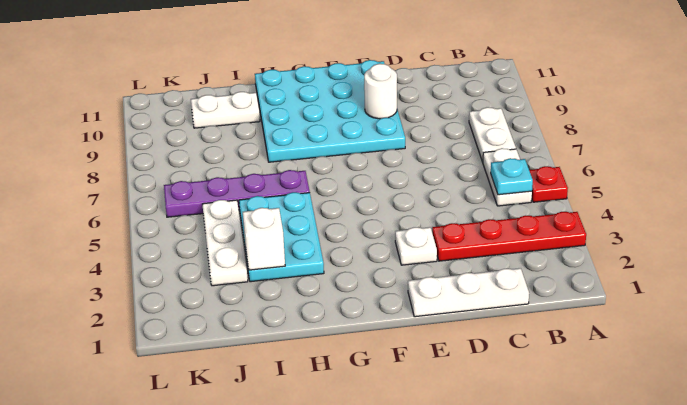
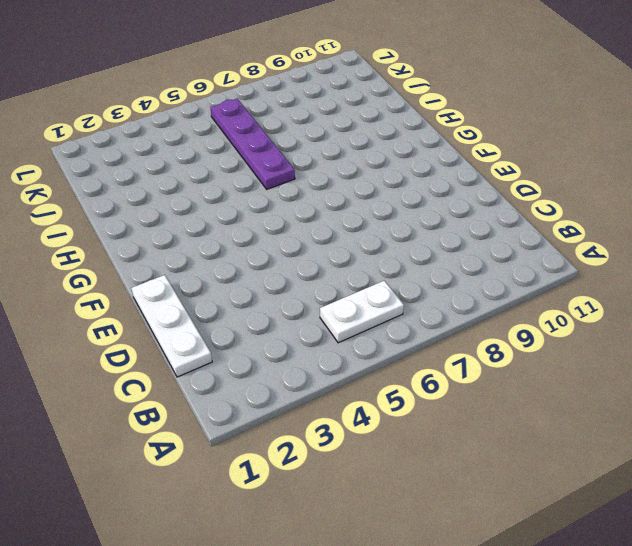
none -> red 1x4 plate [432,212,586,261]
none -> red 1x1 plate [529,166,568,202]
none -> white 1x2 plate [469,107,516,162]

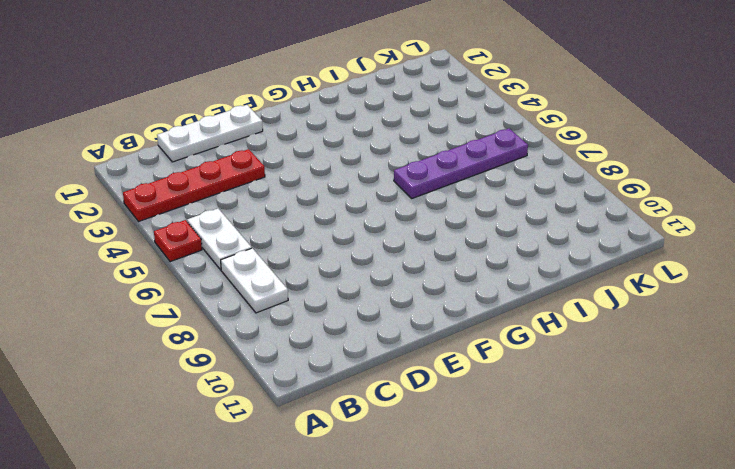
none -> white 1x1 plate [395,227,437,265]
none -> cyan 4x4 plate [255,60,405,162]
none -> cyan 2x3 plate [239,192,324,282]

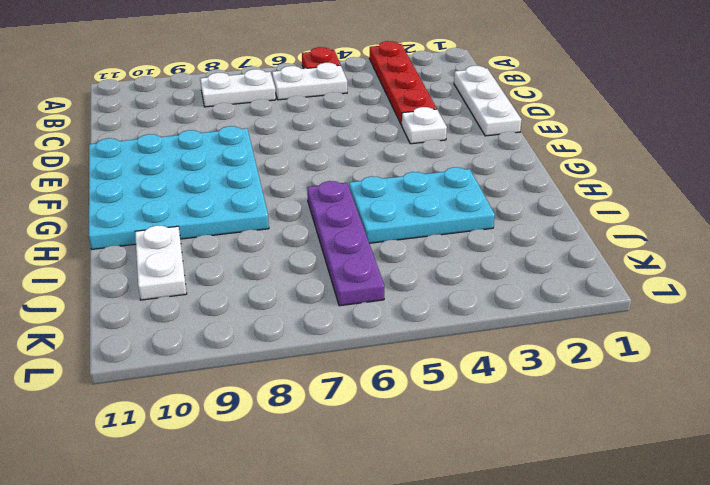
none -> white 1x3 plate [202,200,248,286]
none -> cyan 1x1 plate [491,158,533,195]
none -> white 1x1 round brick [364,64,397,119]

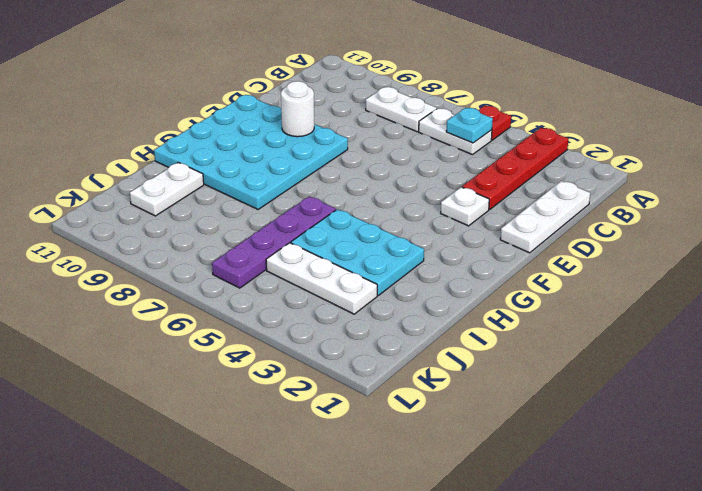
none -> white 1x1 brick [243,208,285,270]

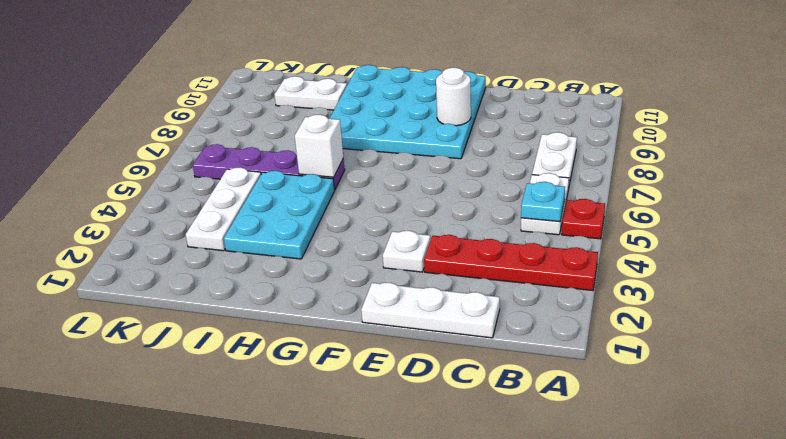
white 1x1 brick [295,115,343,177] -> white 1x1 brick moved to [243,208,285,270]

